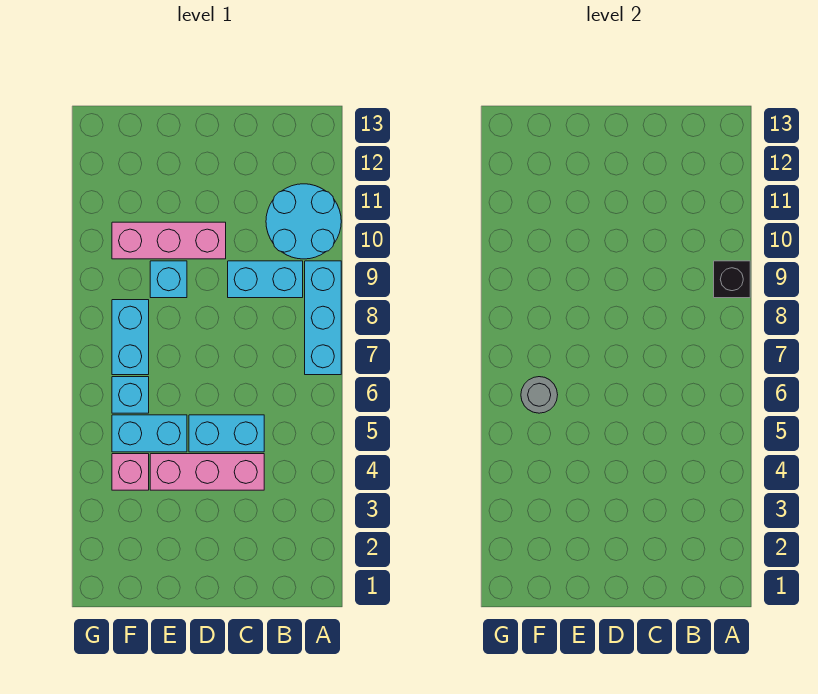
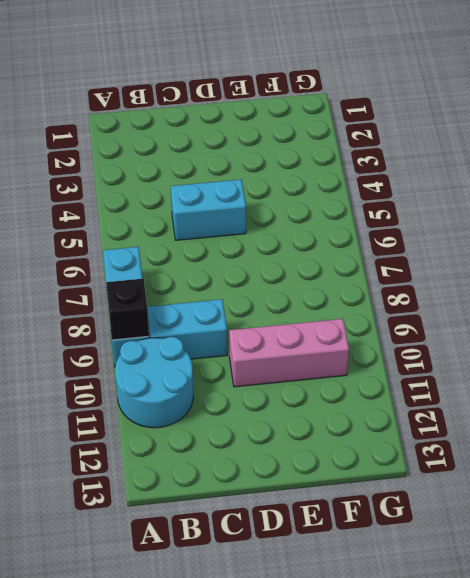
none -> pink 1x3 brick [150,454,264,490]
none -> cyan 1x2 brick [112,415,187,452]
none -> cyan 1x1 brick [150,261,187,298]

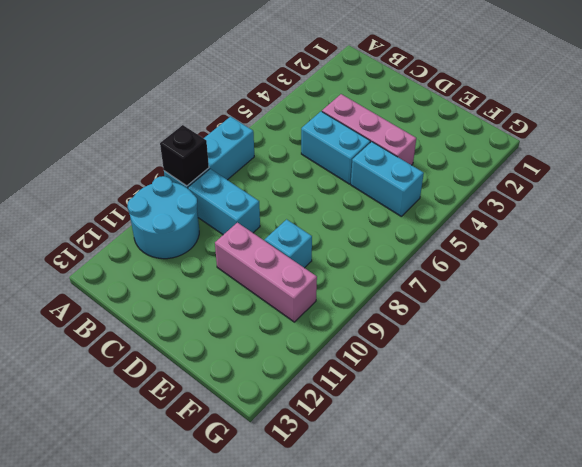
none -> pink 1x1 brick [112,454,149,490]
none -> cyan 1x1 brick [112,377,149,413]
none -> cyan 1x2 brick [112,300,149,375]

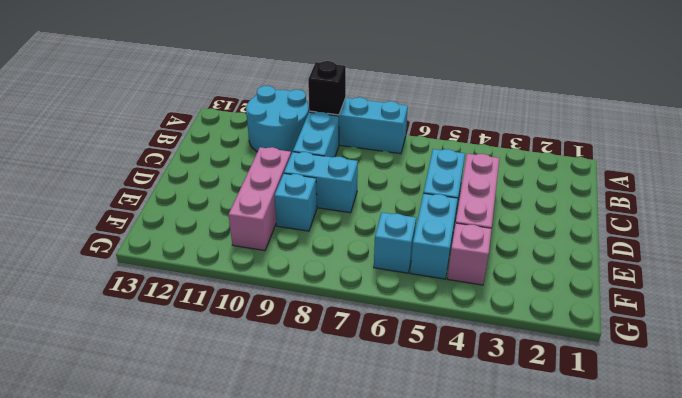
cyan 1x2 brick [284,152,358,213] -> cyan 1x2 brick moved to [112,300,149,375]
none -> grey 1x1 round brick [521,377,558,413]

